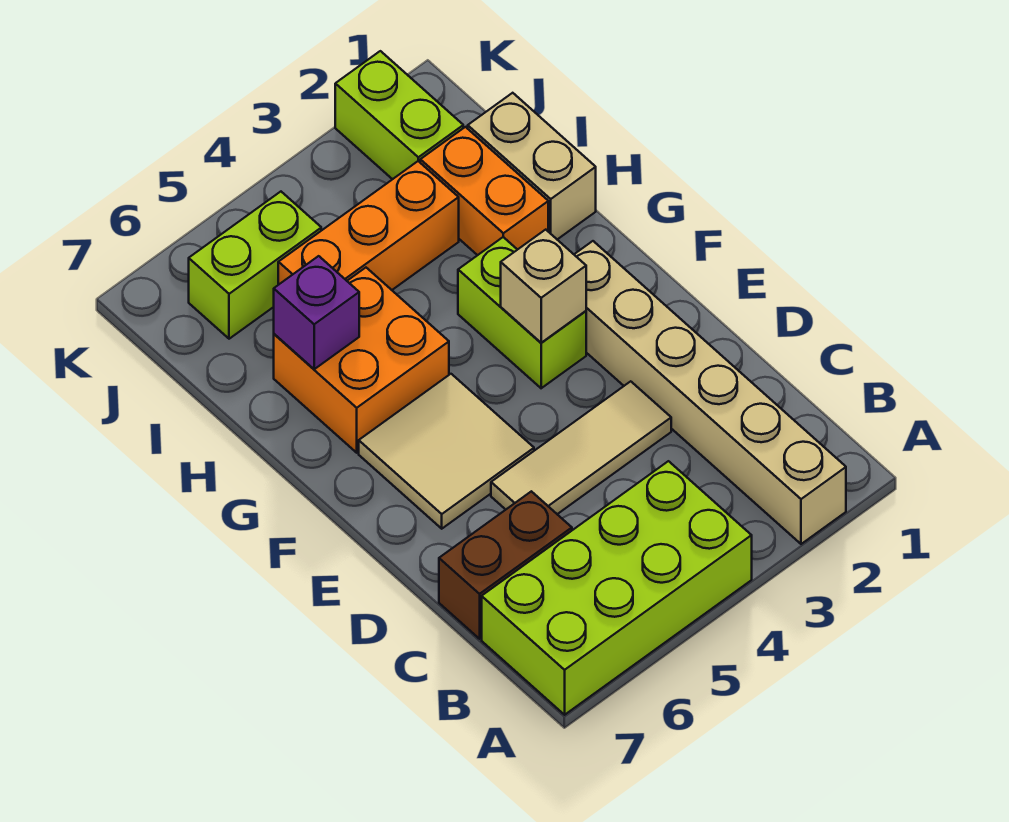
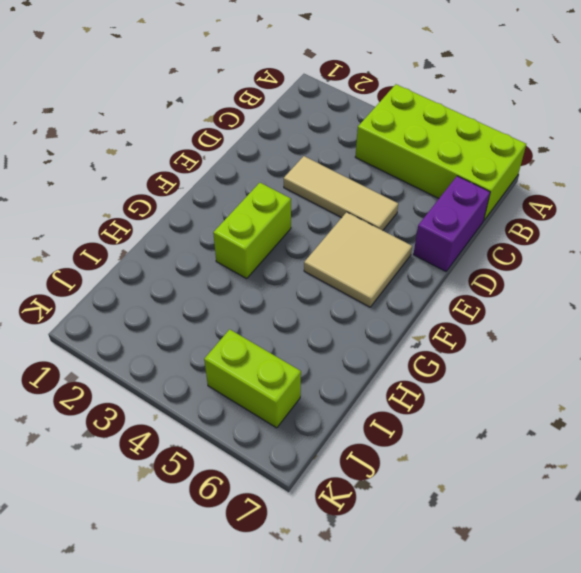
purple 1x2 brick [413,176,490,271] -> brown 1x2 brick [439,491,572,639]
none -> tan 1x6 brick [574,241,846,544]
none -> orange 2x2 brick [274,268,449,453]
none -> tan 1x2 brick [468,93,596,239]

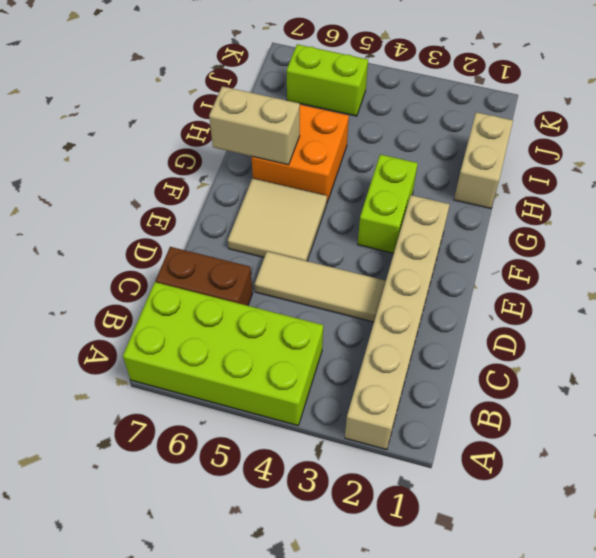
tan 1x2 brick [209,86,300,165] -> none
none -> orange 1x2 brick [420,127,548,255]
none -> orange 1x3 brick [278,161,459,290]
none -> lime 1x2 brick [335,51,463,179]

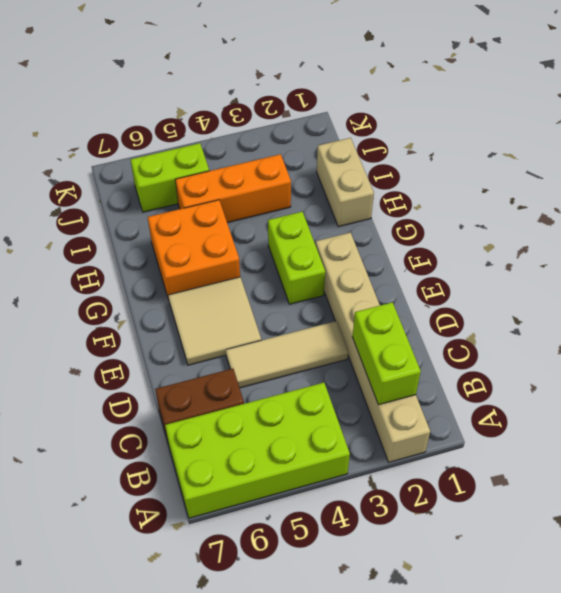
lime 1x2 brick [352,302,421,405] -> lime 1x2 brick moved to [335,51,463,179]
none -> orange 1x2 brick [420,127,548,255]
none -> tan 1x1 brick [501,230,586,343]
none -> purple 1x1 brick [274,256,359,369]

